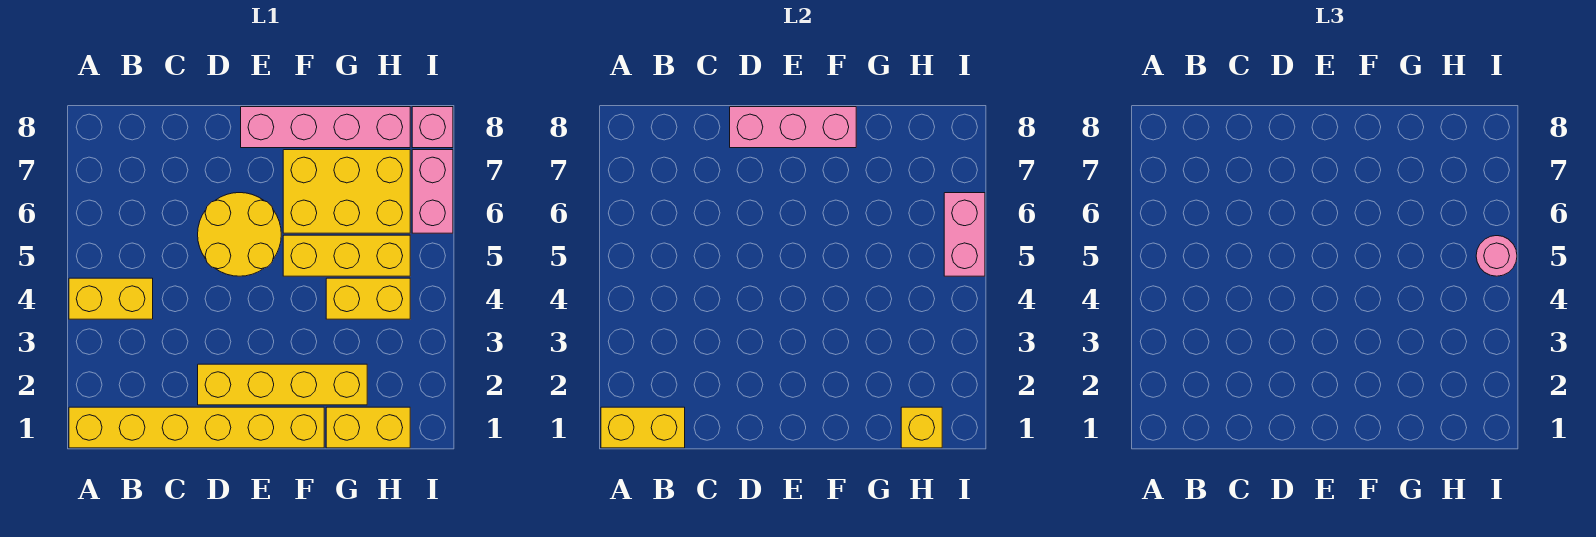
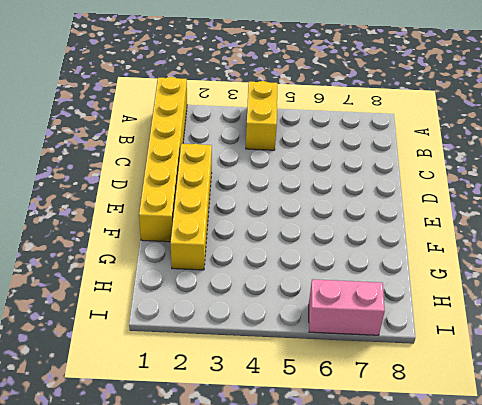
none -> yellow 2x2 round brick [198,193,281,276]
none -> pink 1x4 brick [241,107,410,148]
none -> yellow 1x3 brick [283,235,410,276]

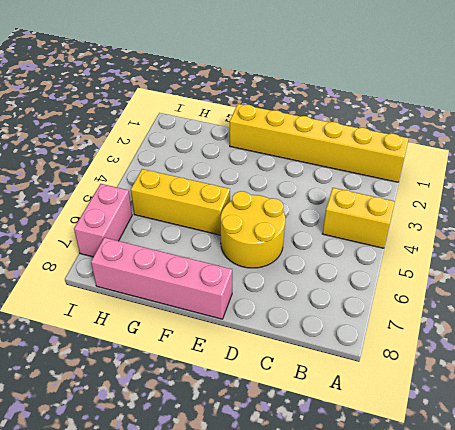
none -> yellow 1x4 brick [198,364,367,405]
none -> yellow 2x3 brick [283,150,410,233]
none -> yellow 1x2 brick [326,407,410,448]

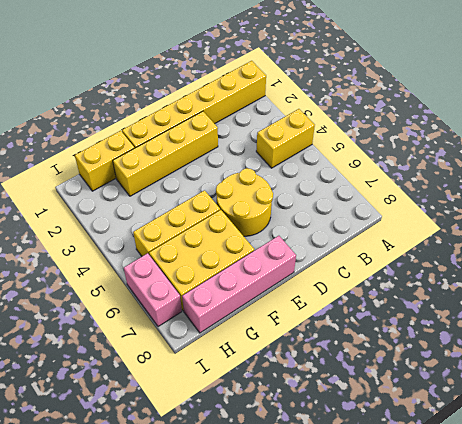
none -> yellow 1x2 brick [326,278,410,319]
none -> pink 1x1 brick [412,107,453,148]
none -> yellow 1x2 brick [601,407,685,448]

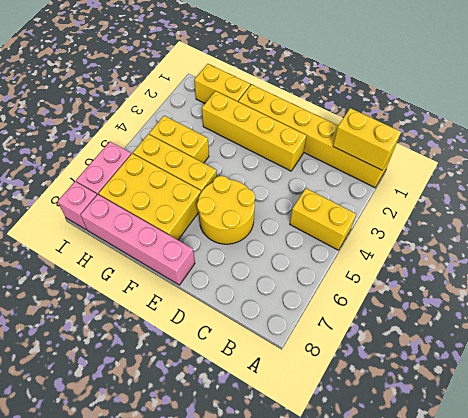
none -> pink 1x3 brick [730,107,856,148]
none -> yellow 1x1 brick [901,407,942,448]
none -> pink 1x2 brick [944,193,985,276]

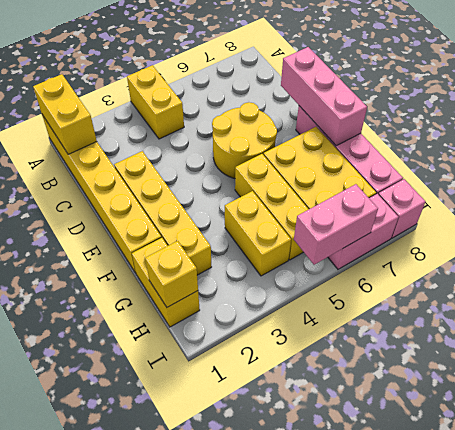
none -> pink 1x1 round brick [1476,236,1517,276]

